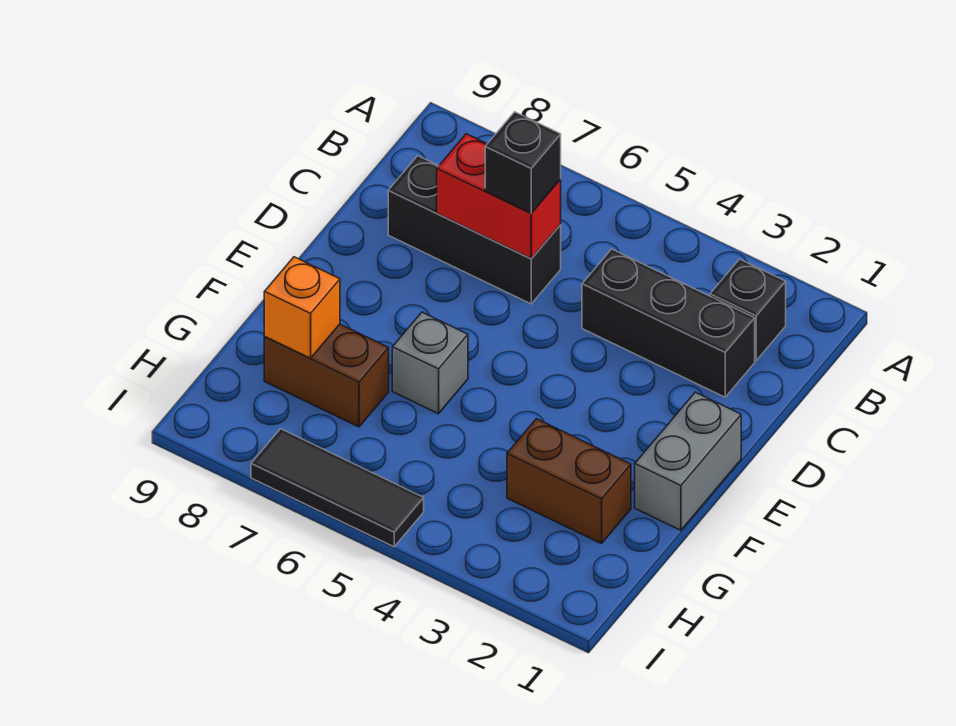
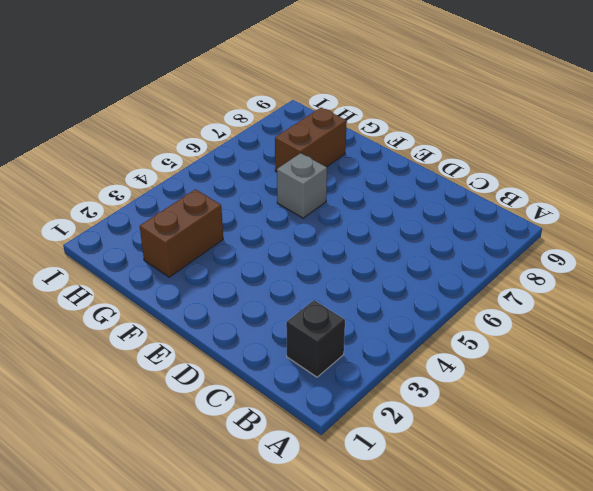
none -> black 1x3 brick [582,249,755,397]
none -> black 1x3 brick [388,156,561,304]

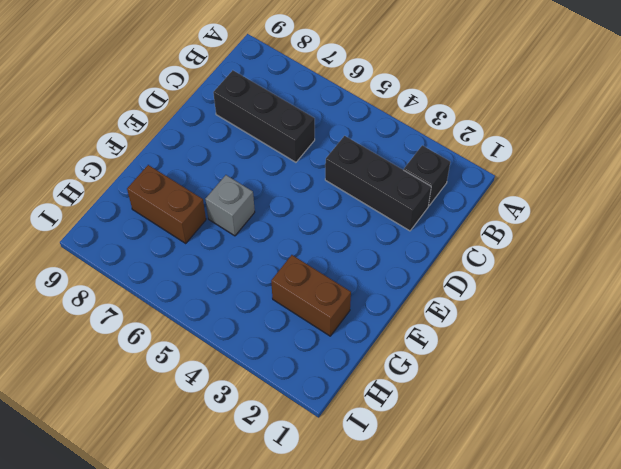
none -> grey 1x2 brick [635,392,741,530]
none -> black 1x3 tile [251,429,424,547]

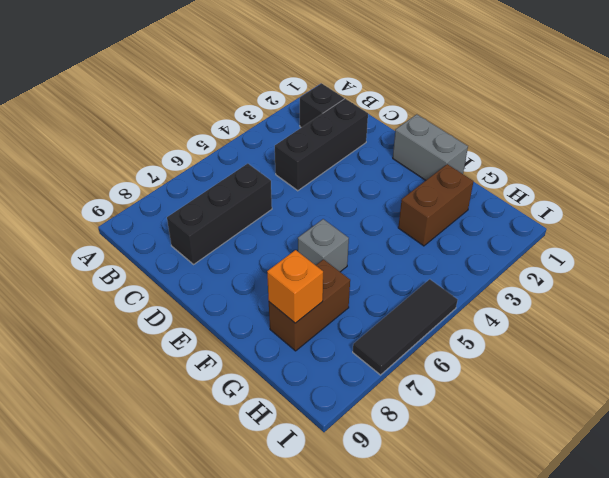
none -> red 1x2 brick [437,134,561,259]
none -> black 1x1 brick [485,112,561,213]

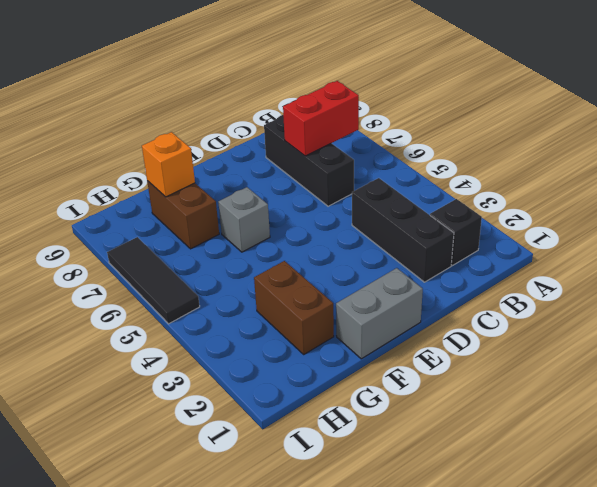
red 1x2 brick [283,81,359,156] -> red 1x2 brick turned to [437,134,561,259]
none -> black 1x1 brick [485,112,561,213]

